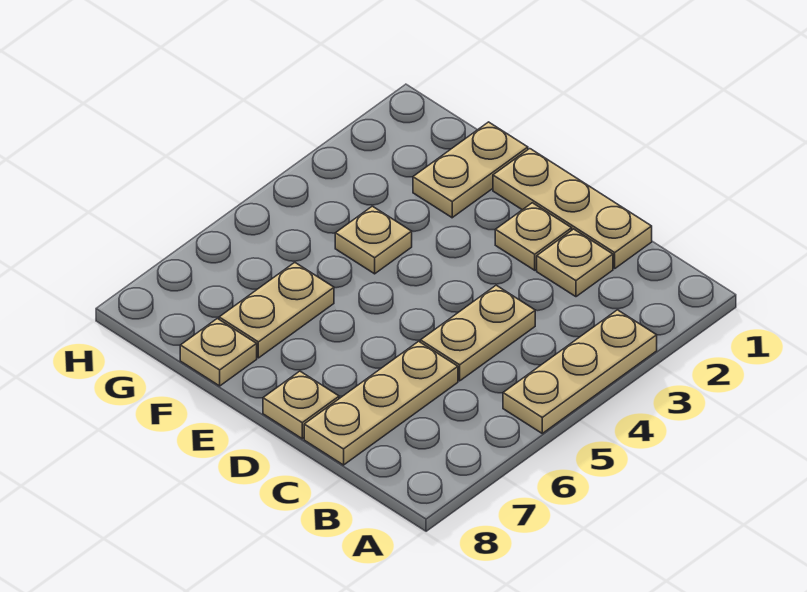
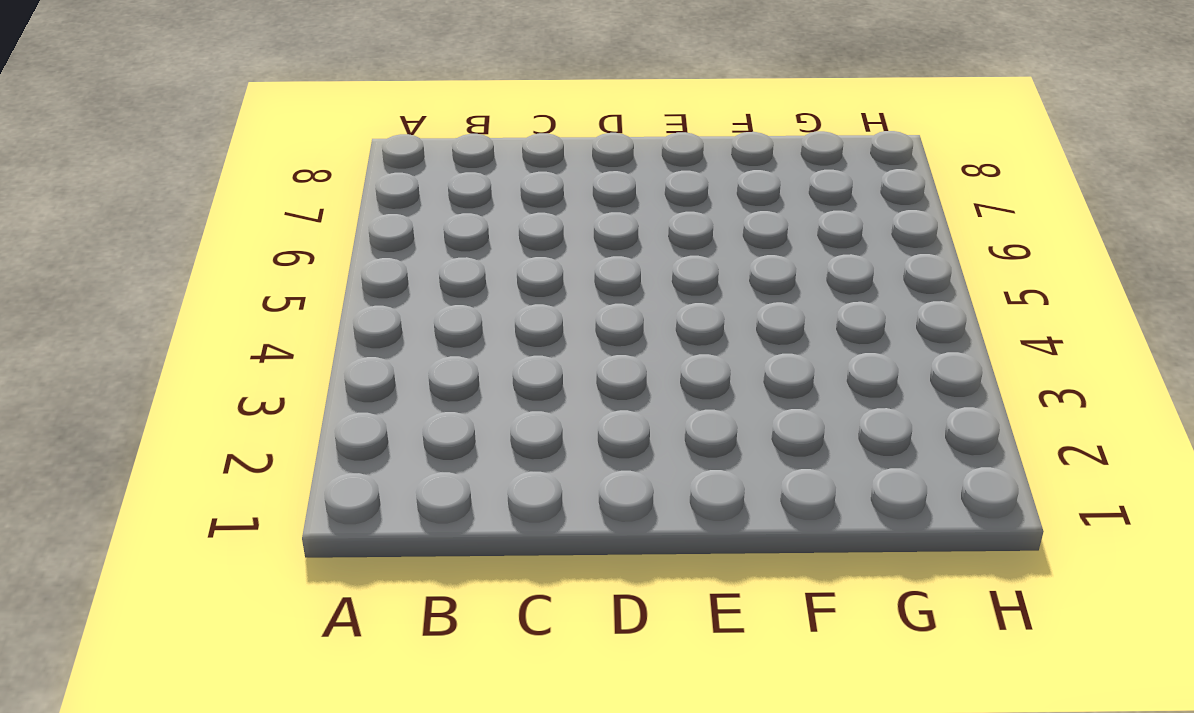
none -> tan 1x3 plate [503,310,657,433]
none -> tan 1x3 plate [493,149,652,268]

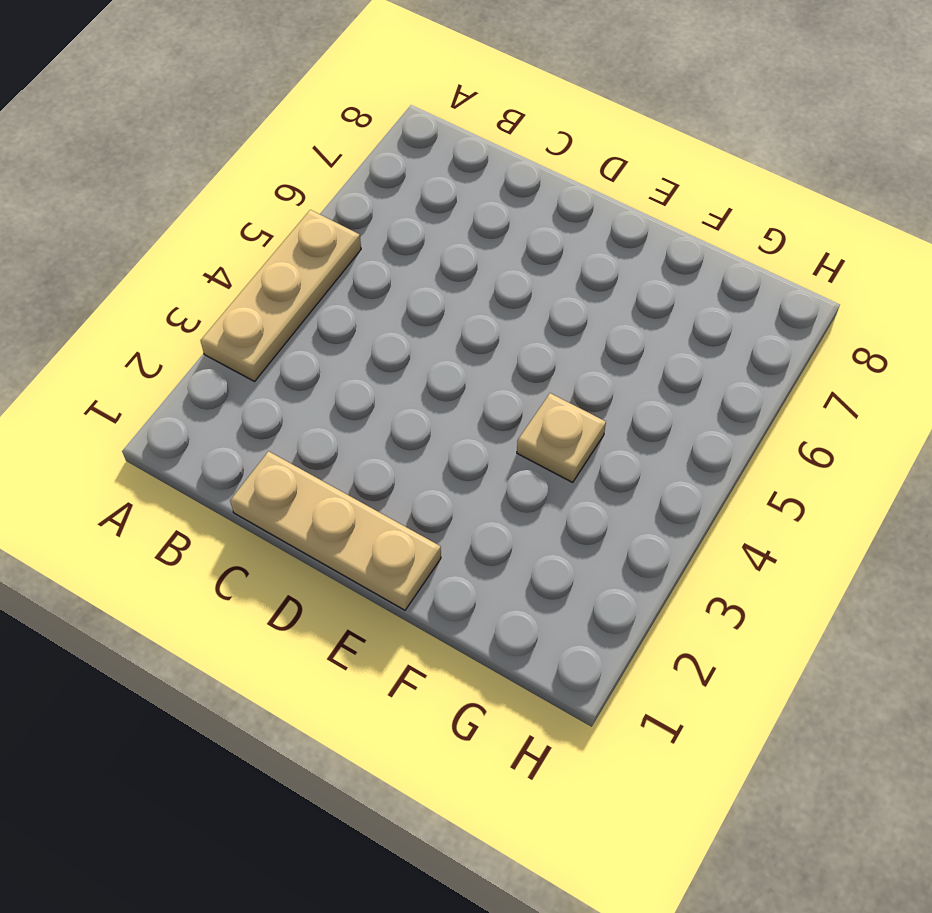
none -> tan 1x1 plate [537,229,613,297]
none -> tan 1x2 plate [420,285,535,381]

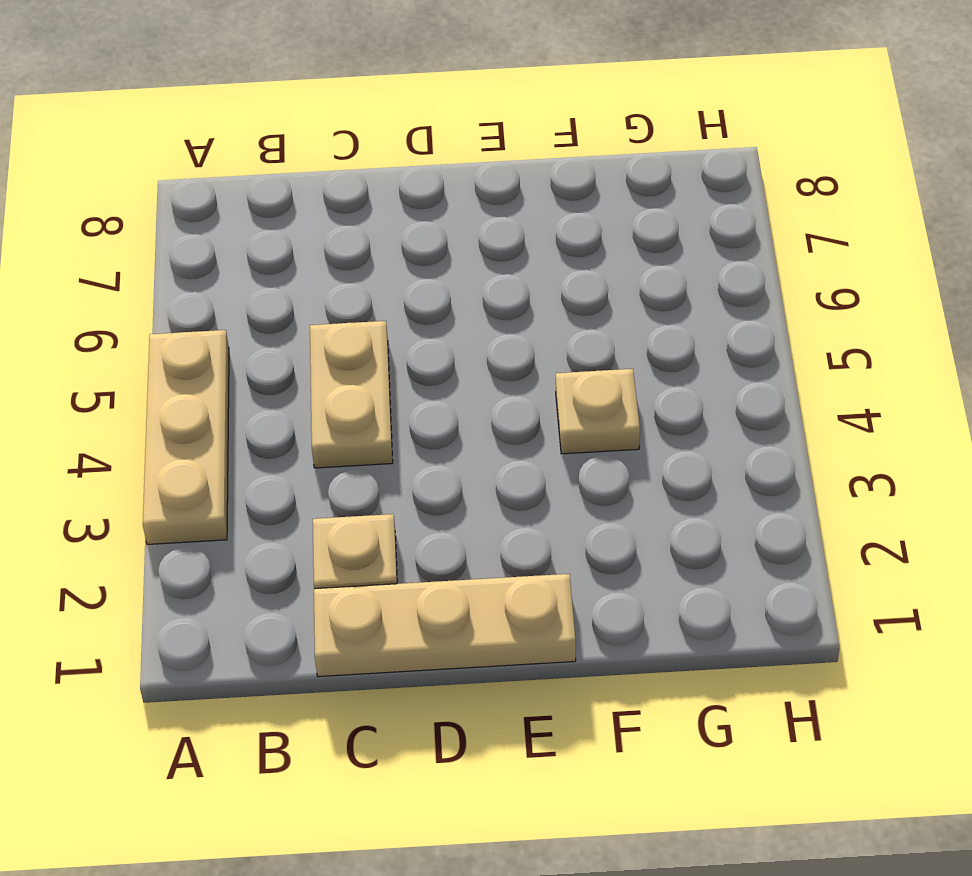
none -> tan 1x3 plate [304,341,458,465]
none -> tan 1x1 plate [495,203,572,270]

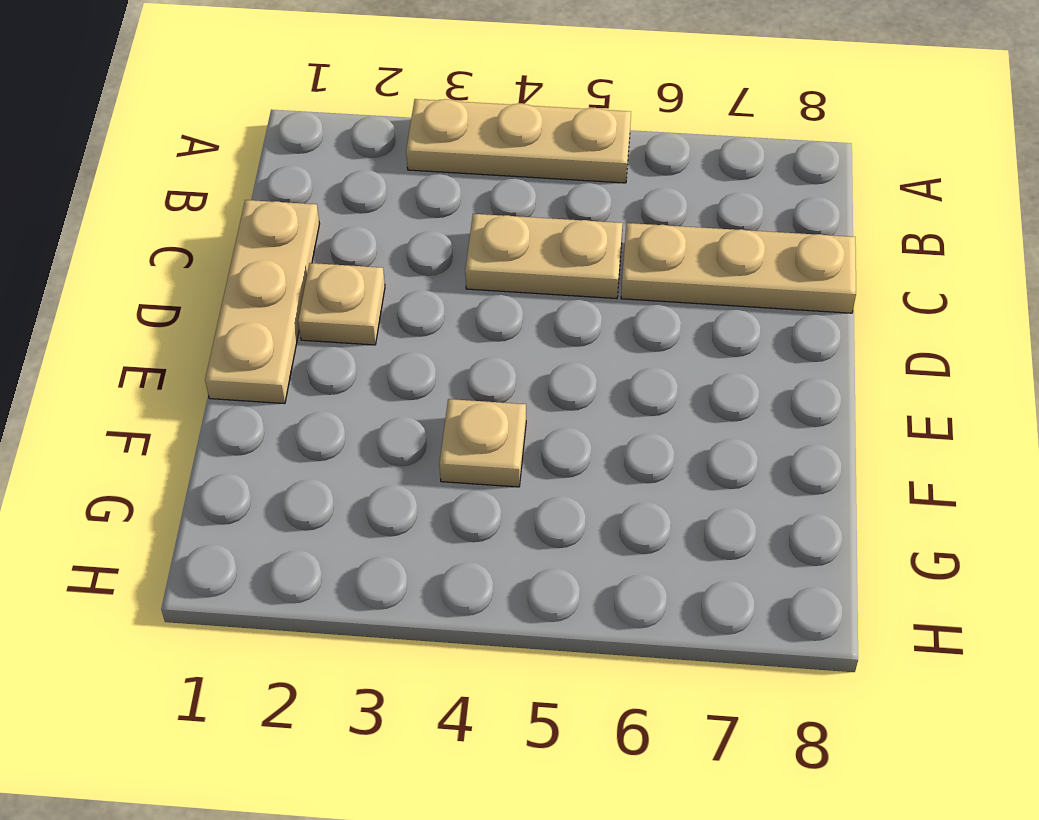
none -> tan 1x1 plate [537,229,613,297]
none -> tan 1x1 plate [263,371,339,439]

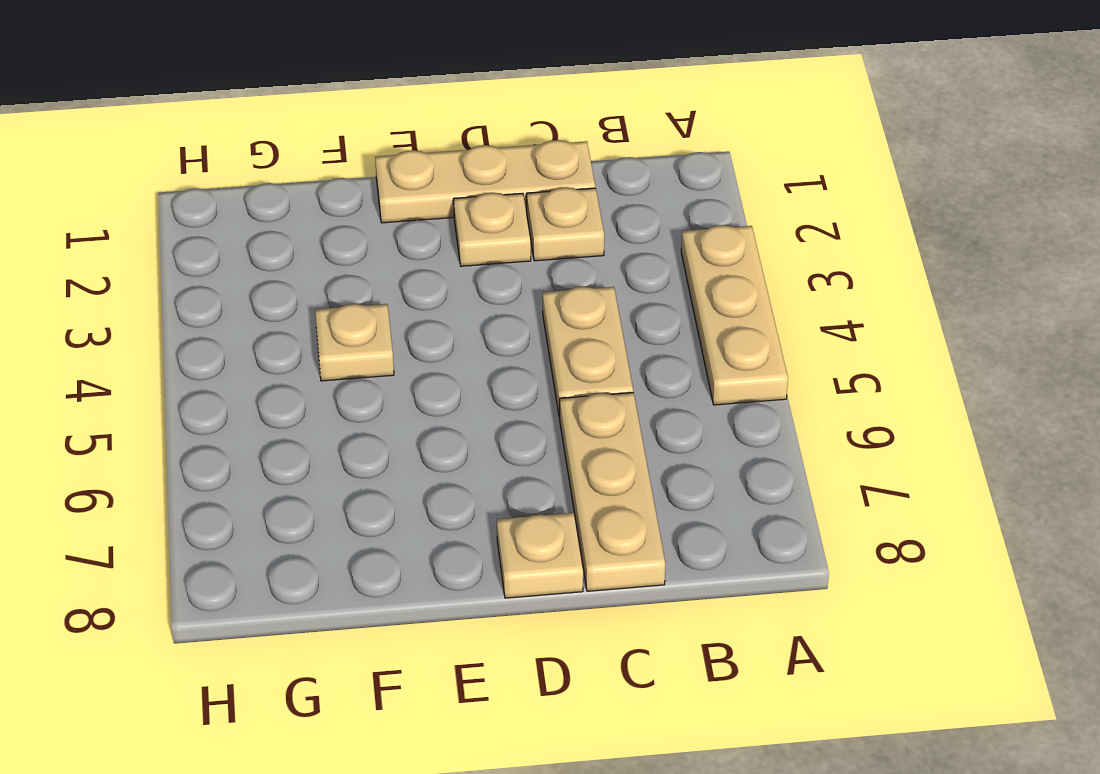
none -> tan 1x2 plate [413,122,528,218]
none -> tan 1x2 plate [219,262,334,358]

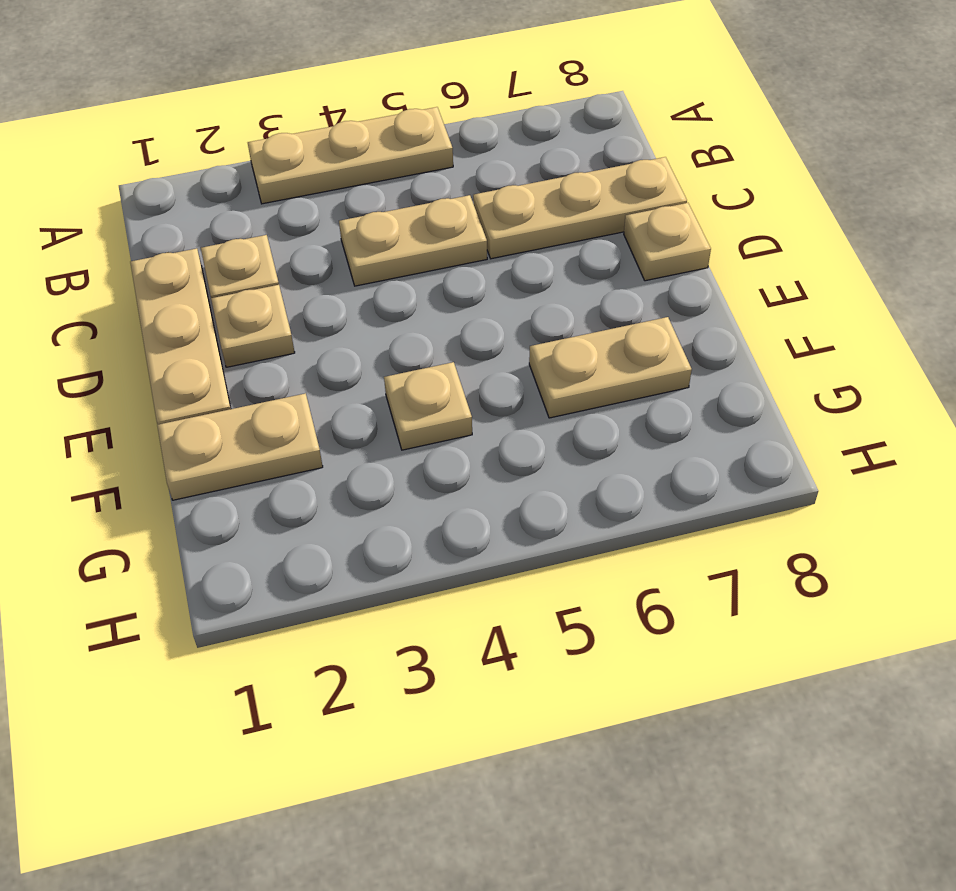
none -> tan 1x1 plate [180,318,257,386]

